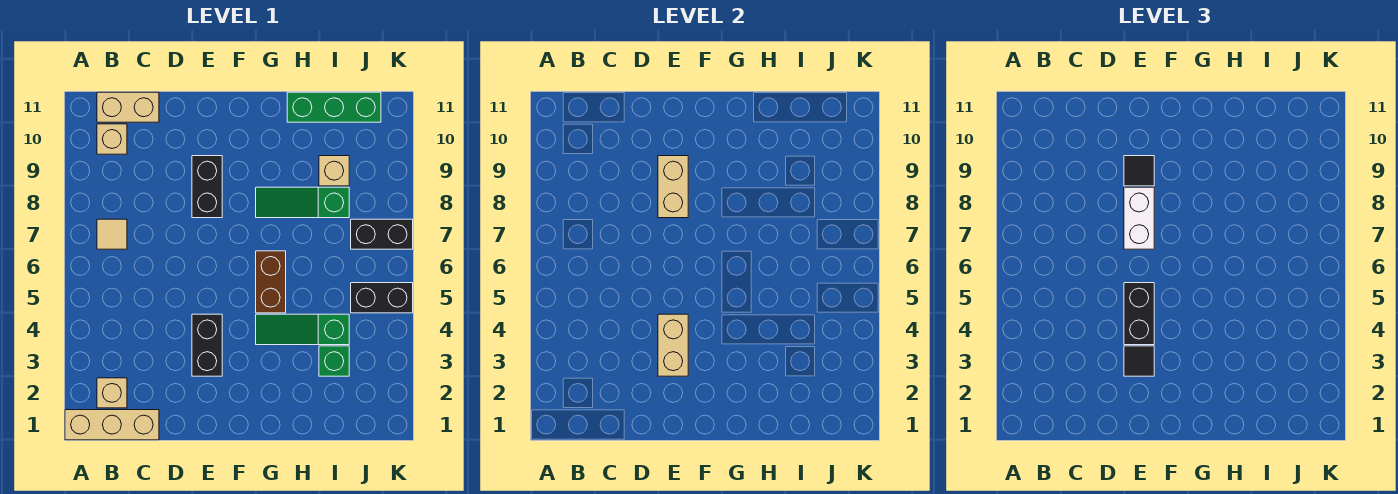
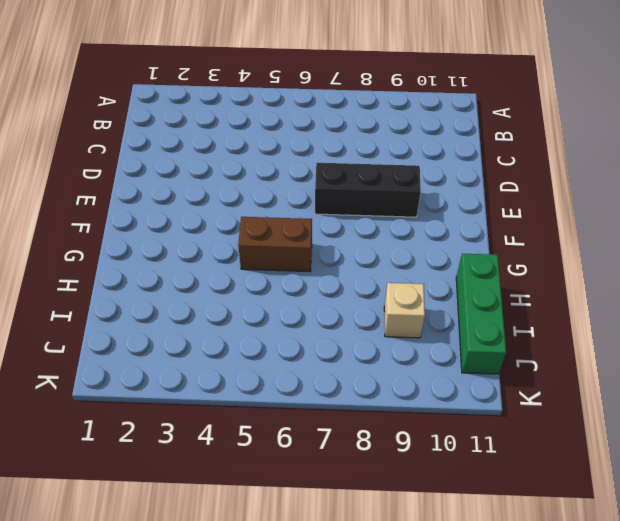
black 1x3 brick [315,163,421,217] -> black 1x2 brick [192,156,222,218]
none -> tan 1x3 brick [65,410,159,440]
none -> tan 1x1 brick [97,378,127,408]
none -> tan 1x1 tile [97,219,127,249]

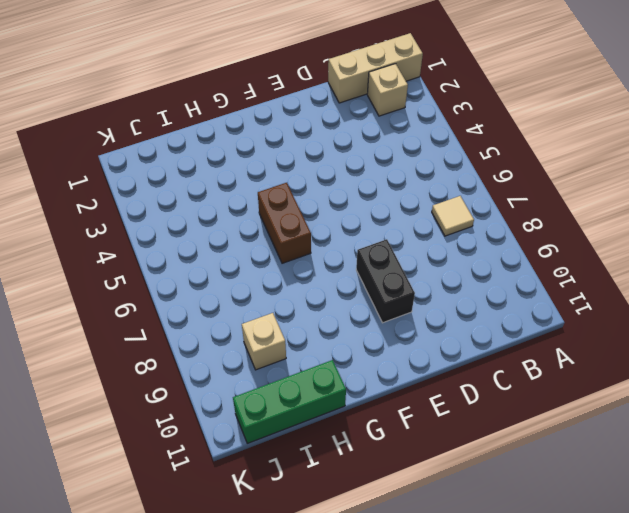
none -> tan 1x1 brick [97,124,127,154]
none -> tan 1x2 brick [97,92,159,122]
none -> black 1x2 brick [192,314,222,376]

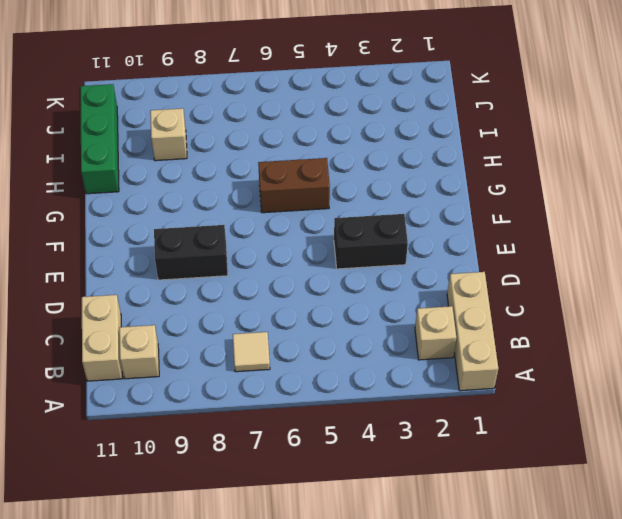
none -> green 1x3 slope [256,314,349,345]
none -> green 1x3 slope [256,187,349,218]
none -> green 1x1 brick [319,346,349,376]

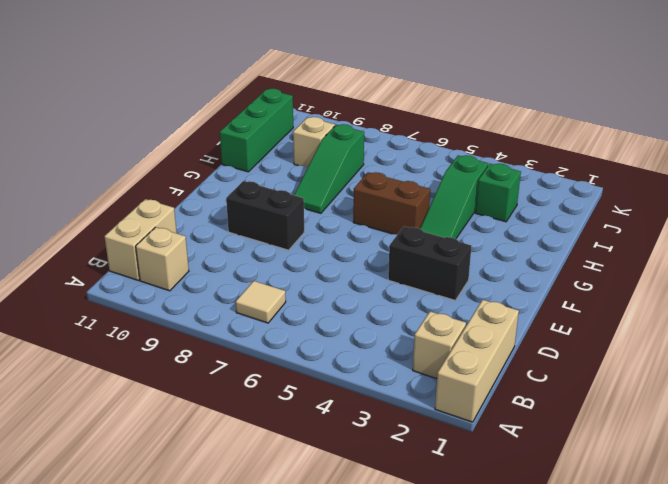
none -> black 1x2 brick [351,283,413,313]
none -> black 1x2 brick [351,219,413,249]
none -> tan 1x2 brick [658,314,688,376]

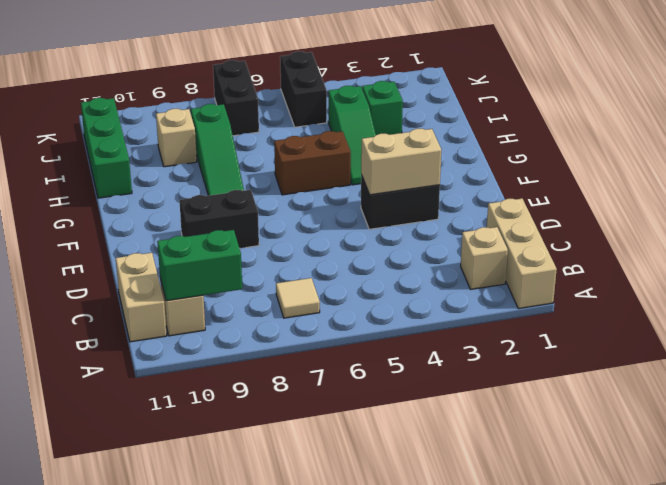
green 1x2 brick [157,230,242,301] -> none
none -> tan 1x2 brick [658,156,688,218]
none -> black 1x1 tile [1124,346,1154,376]
none -> black 1x2 brick [1124,283,1154,345]

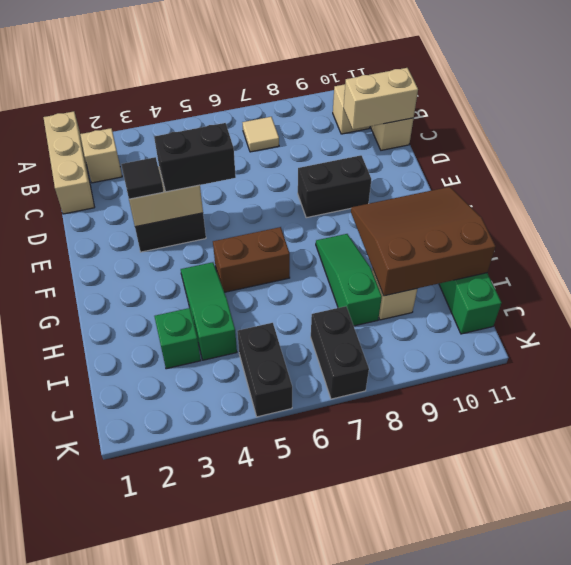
tan 1x2 brick [344,68,418,130] -> tan 1x2 brick moved to [658,156,688,218]
brown 3x3 slope [351,187,496,296] -> none
none -> white 1x2 brick [1124,187,1154,249]
none -> black 1x1 tile [1124,156,1154,186]

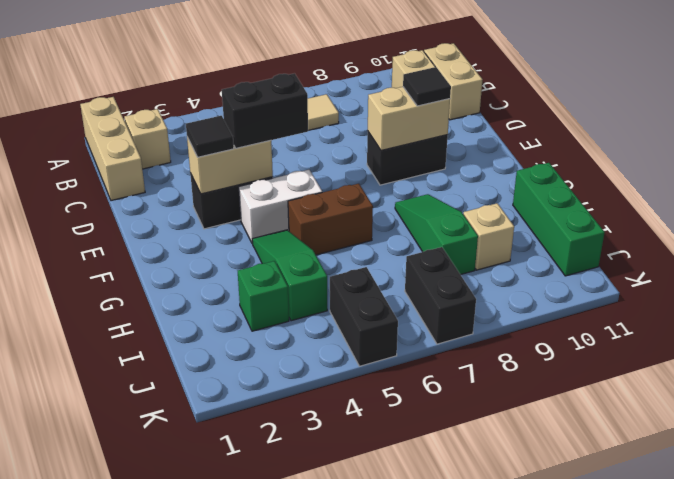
white 1x2 brick [239,170,322,244] -> white 1x2 brick moved to [1124,187,1154,249]

